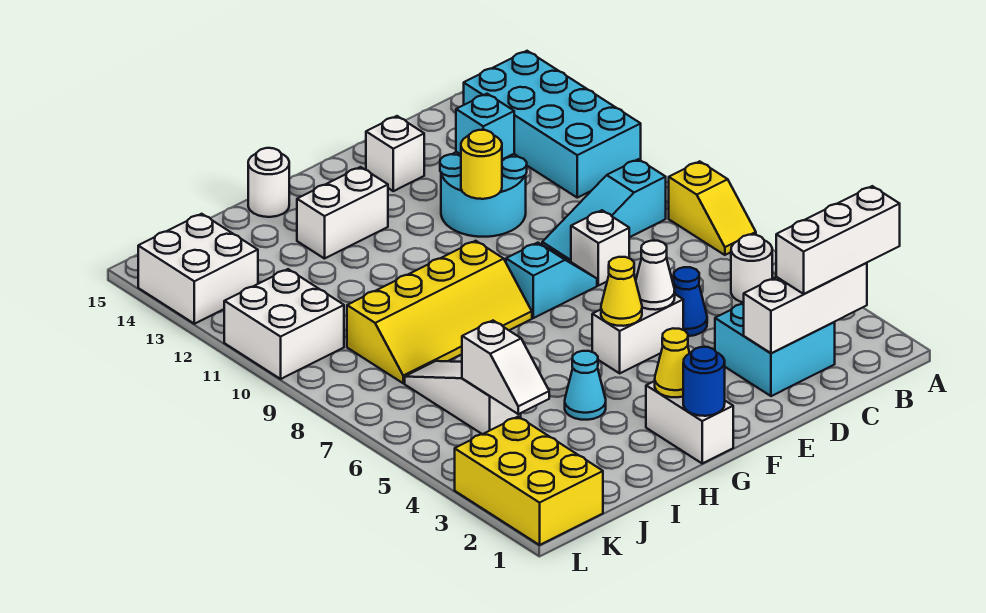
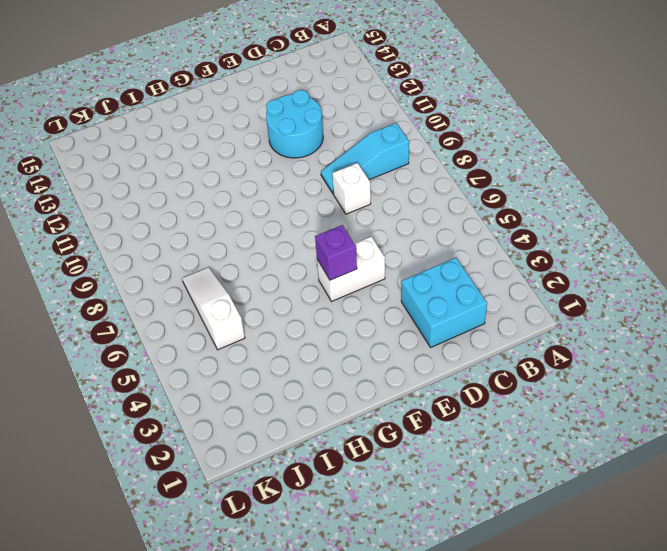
purple 1x1 brick [315,225,357,280] -> yellow 1x1 cone [601,257,642,326]
none -> yellow 1x2 slope [669,161,756,255]
none -> cyan 2x4 brick [464,51,641,198]
none -> white 1x1 round brick [731,235,772,303]

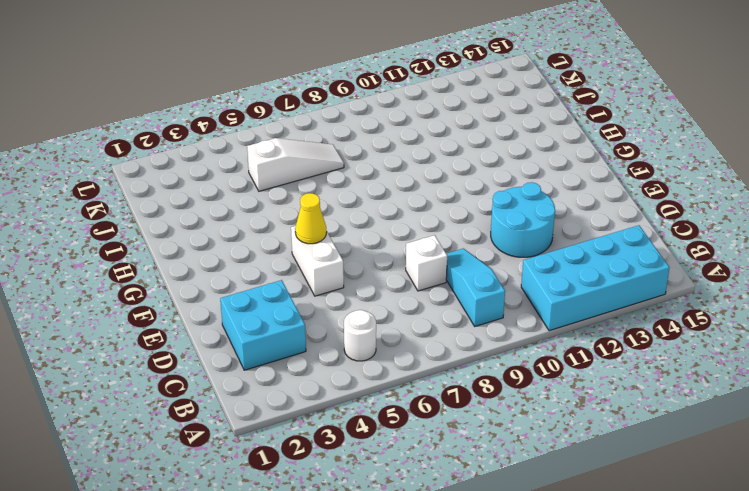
none -> yellow 1x2 slope [669,161,756,255]
none -> blue 1x1 cone [674,267,707,336]
none -> cyan 1x2 slope [506,243,597,318]

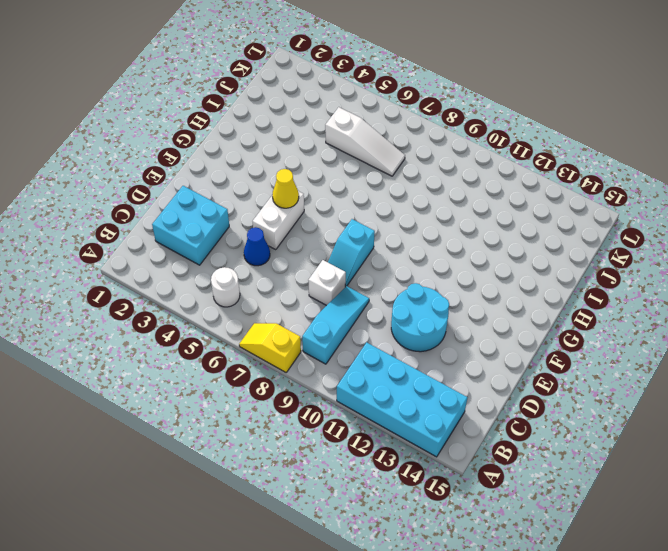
none -> white 1x1 brick [366,116,424,191]
none -> white 1x2 brick [646,381,733,463]
none -> yellow 2x4 slope [347,241,532,383]

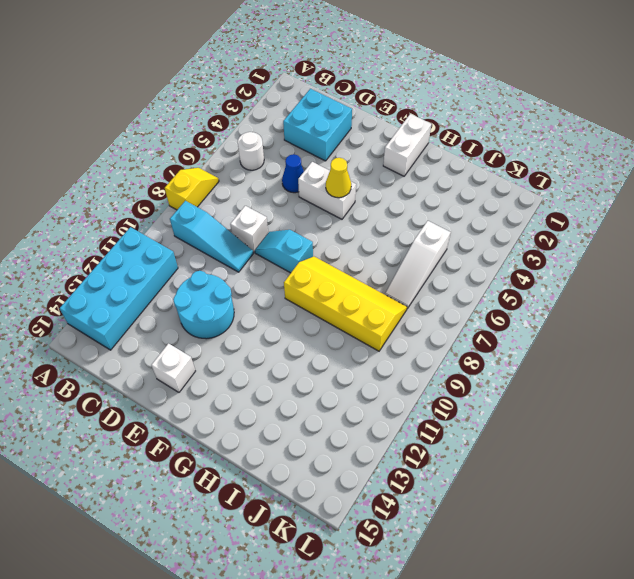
none -> white 1x2 brick [297,167,388,259]
none -> cyan 1x1 cone [565,351,606,420]
none -> white 1x1 round brick [248,148,289,217]

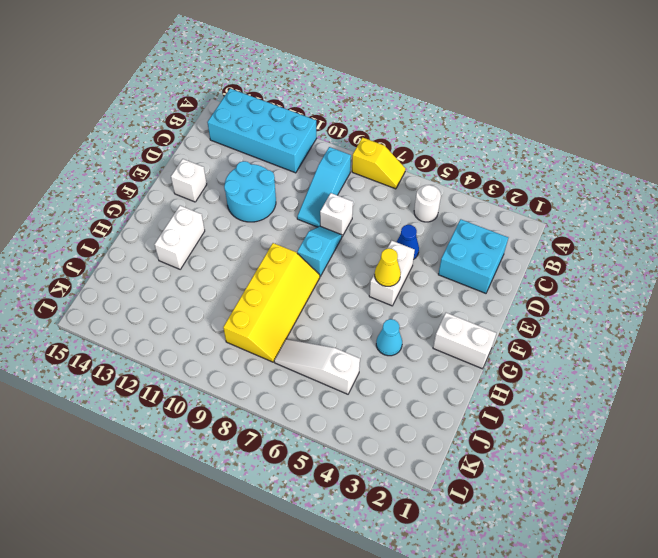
none -> white 1x1 round brick [248,148,289,217]
none -> yellow 2x3 brick [455,417,603,545]
none -> white 2x2 brick [224,269,344,379]

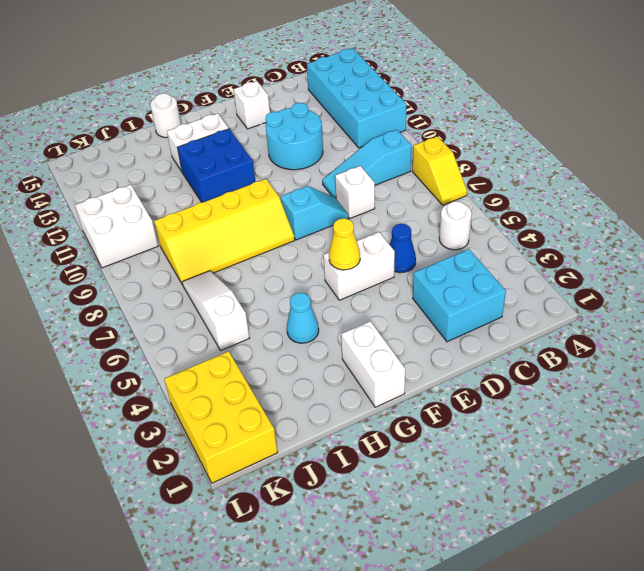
blue 2x2 brick [177,129,255,203] -> none
none -> white 2x2 brick [138,214,258,324]
none -> white 1x3 brick [744,263,867,353]
none -> cyan 1x1 brick [456,94,514,159]

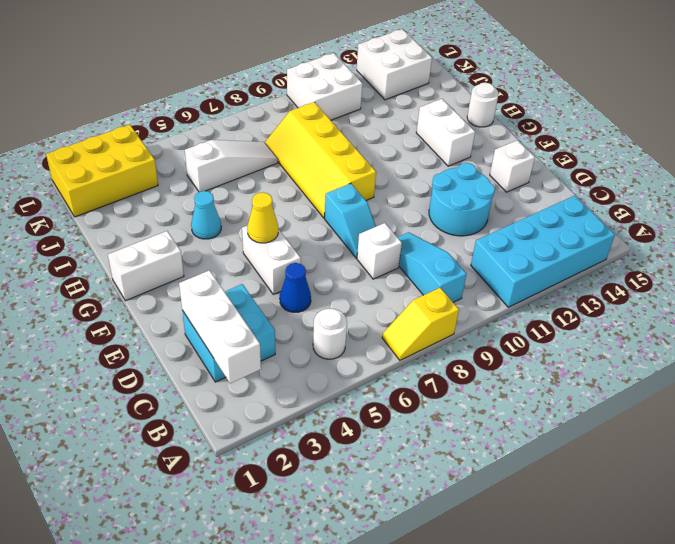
none -> cyan 1x1 brick [456,94,514,159]
none -> white 1x1 cone [636,241,675,310]
none -> yellow 1x1 round brick [461,130,502,199]

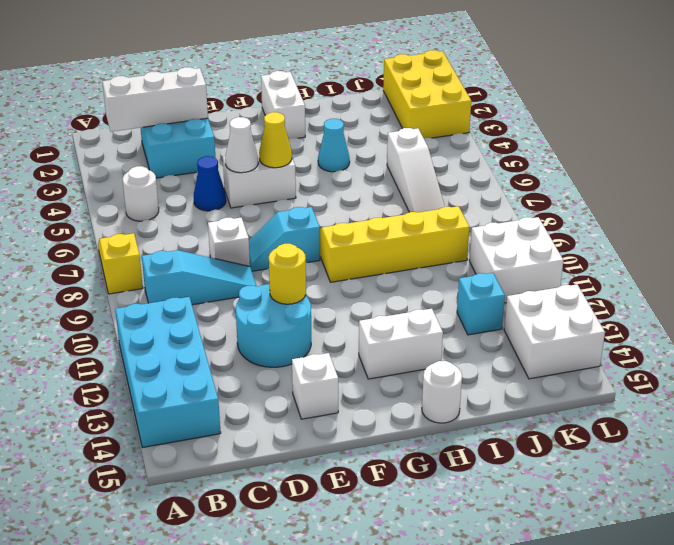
cyan 1x1 brick [457,273,505,335] -> cyan 1x1 brick moved to [456,94,514,159]
none -> blue 1x1 round brick [683,347,725,416]
none -> yellow 1x1 cone [655,328,690,397]
none -> white 1x2 slope [462,321,549,414]

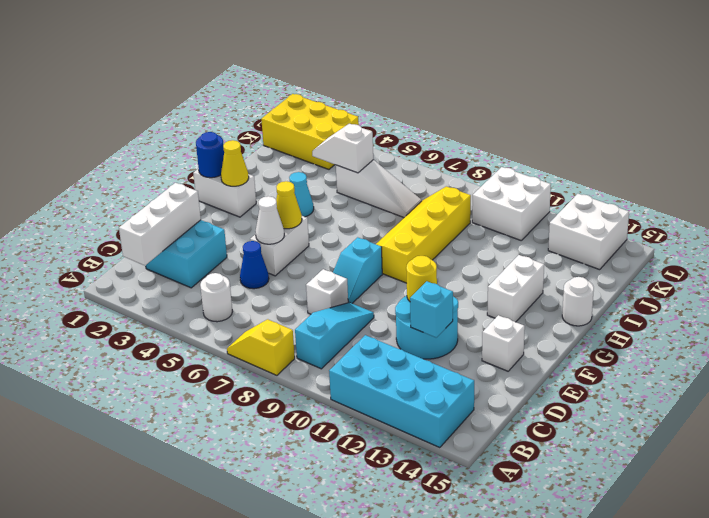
none -> white 1x3 brick [776,186,900,294]

